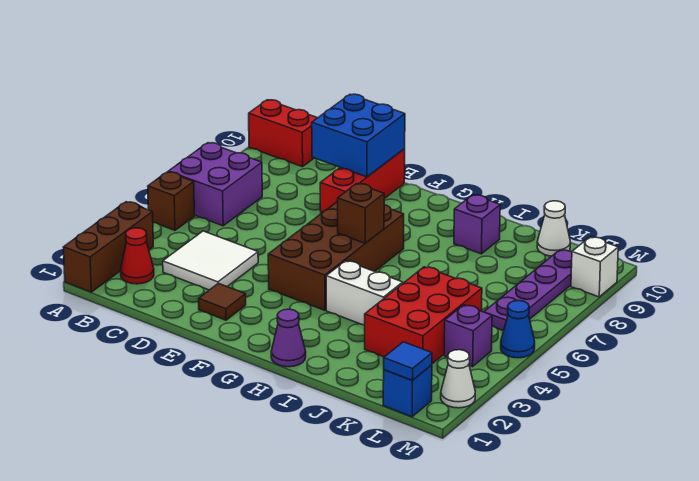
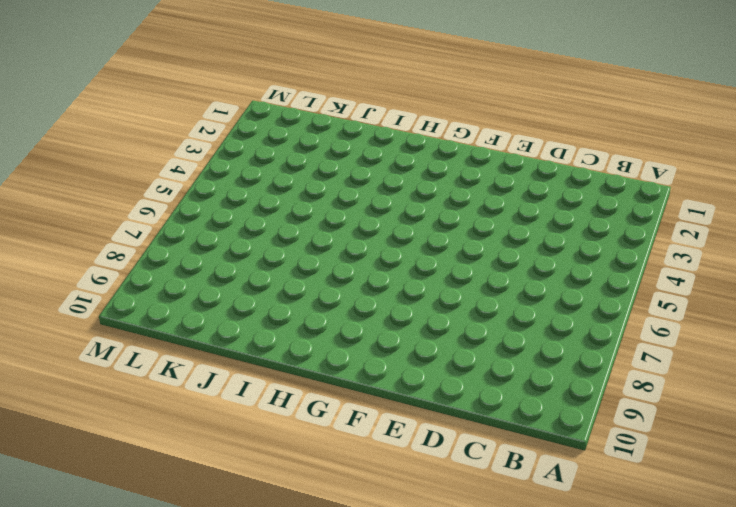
none -> brown 1x3 brick [63,202,153,292]
none -> brown 1x1 brick [148,172,194,230]
none -> purple 2x2 brick [168,143,262,226]

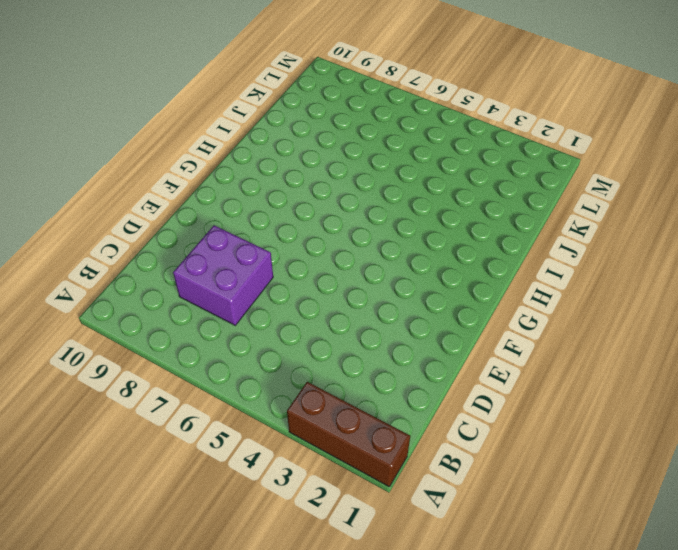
purple 2x2 brick [173,225,273,325] -> purple 2x2 brick moved to [168,143,262,226]
none -> brown 1x1 brick [148,172,194,230]
none -> red 1x2 brick [249,100,317,167]
none -> red 1x1 cone [120,228,154,284]

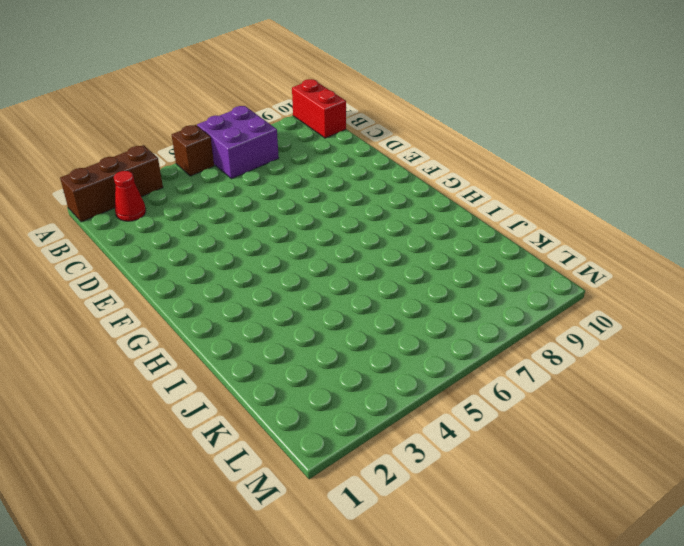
none -> white 2x2 tile [163,231,258,290]
none -> brown 1x1 tile [199,283,246,320]
none -> red 1x3 brick [320,149,405,214]

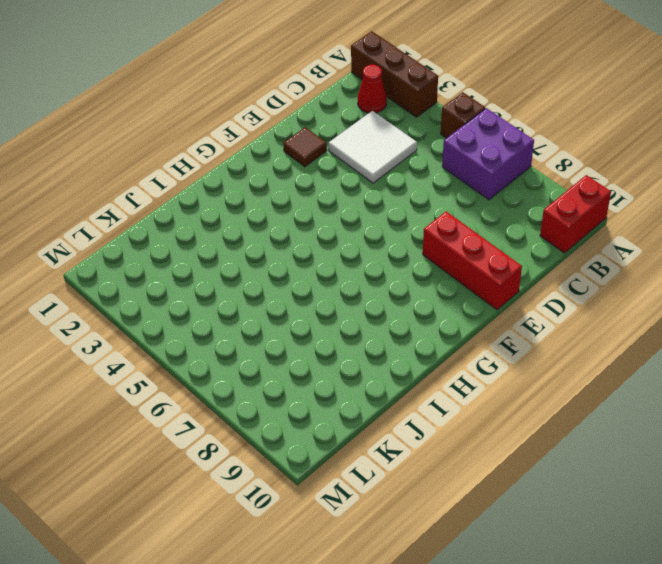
none -> brown 2x4 brick [268,201,404,310]
none -> purple 1x1 cone [271,309,306,367]
none -> white 1x2 brick [326,261,403,325]

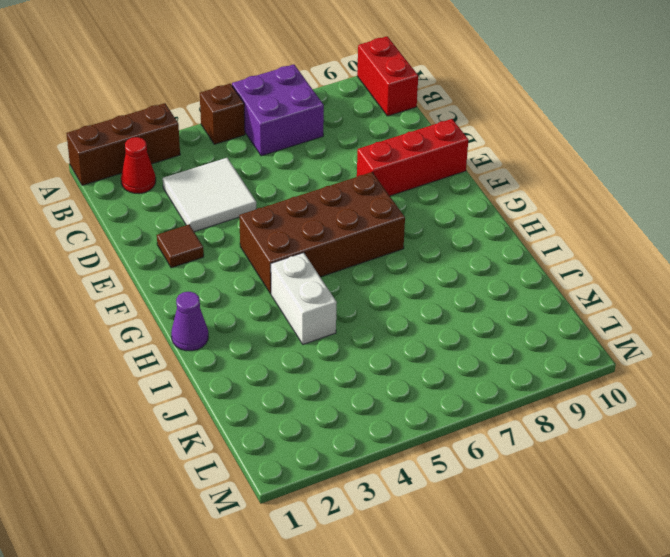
none -> purple 1x1 brick [454,195,500,254]
none -> red 2x3 brick [365,267,482,364]
none -> white 1x1 cone [537,201,570,256]

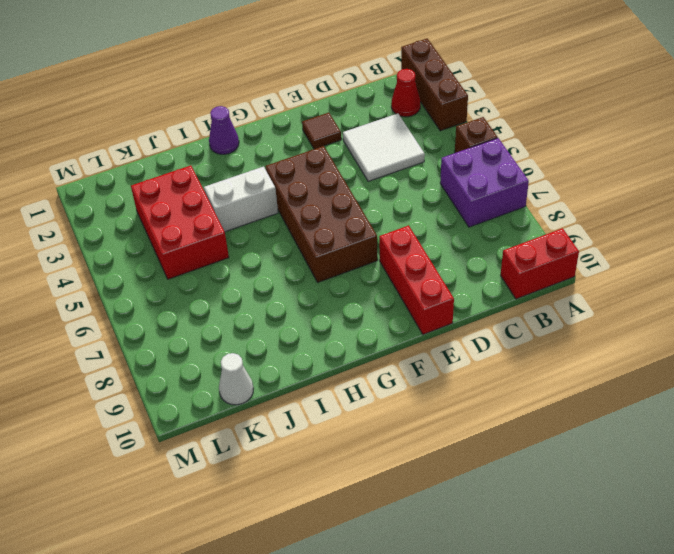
none -> purple 1x1 brick [454,195,500,254]
none -> blue 1x1 brick [383,365,432,417]
none -> purple 1x1 brick [444,305,492,366]

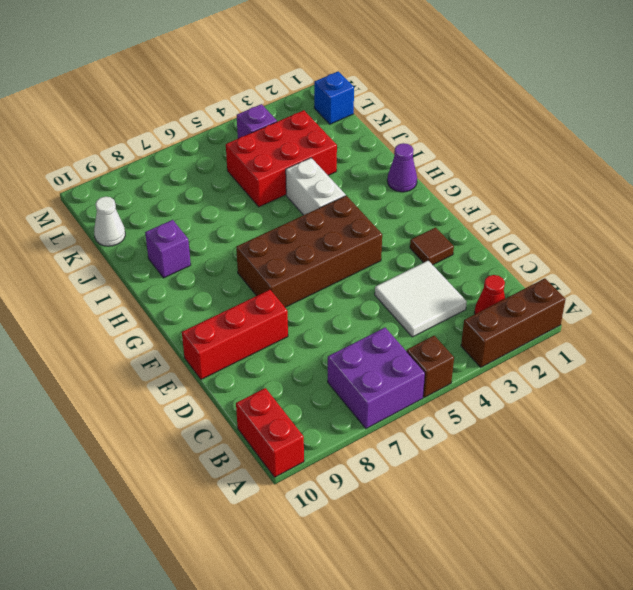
none -> purple 1x4 plate [484,250,572,331]
none -> white 1x1 cone [441,350,475,408]
none -> blue 1x1 cone [501,301,535,358]

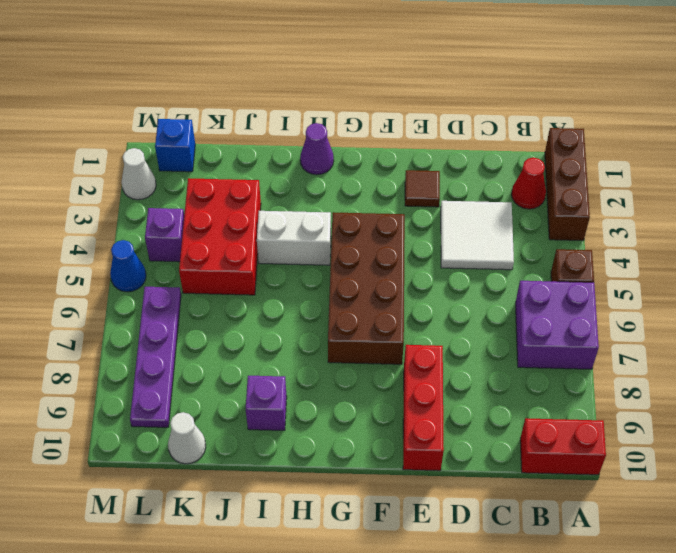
none -> white 1x1 brick [571,237,618,297]
none -> blue 2x2 brick [312,94,405,177]
none -> brown 1x1 brick [338,184,384,243]

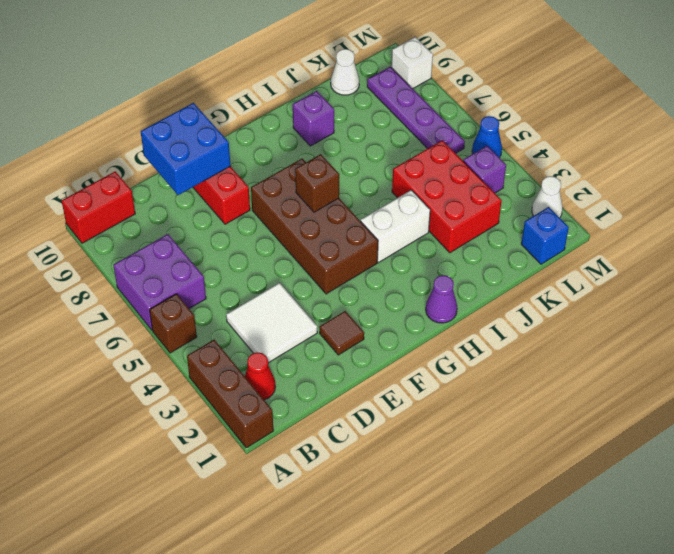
none -> blue 1x1 tile [384,342,432,381]

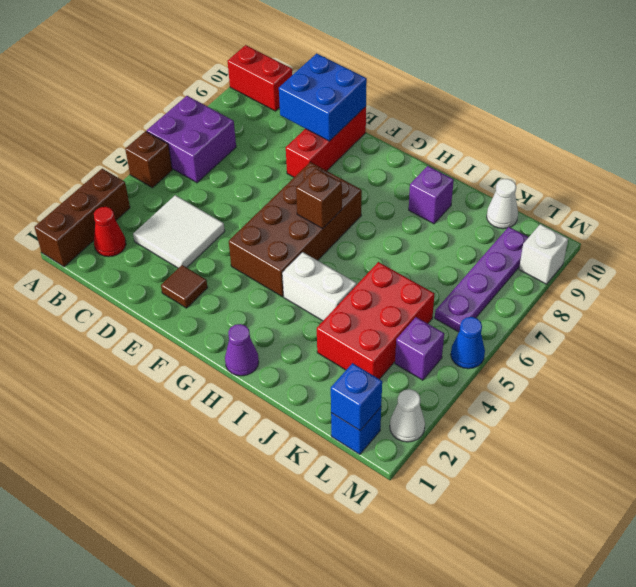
blue 1x1 brick [331,363,382,430] -> blue 1x1 tile [384,342,432,381]

